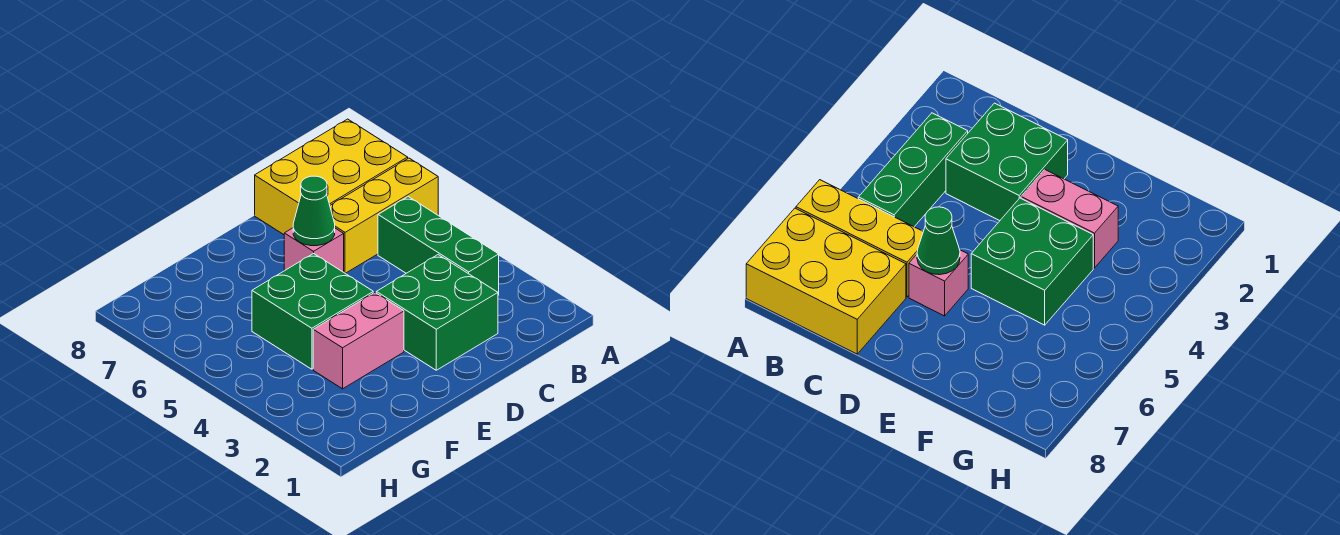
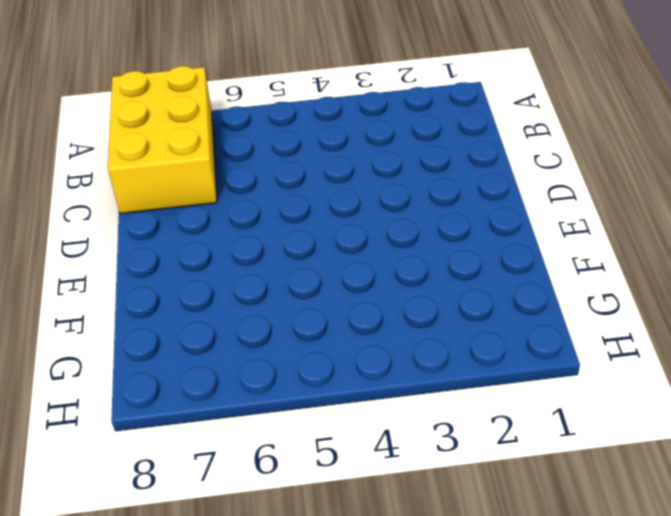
none -> yellow 1x3 brick [330,158,438,273]
none -> green 1x3 brick [378,197,499,295]

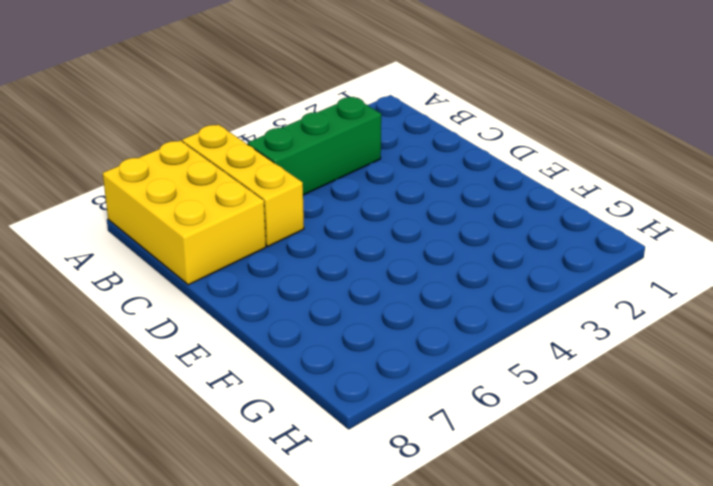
none -> green 2x2 brick [376,255,498,370]
none -> pink 1x1 brick [284,228,344,272]

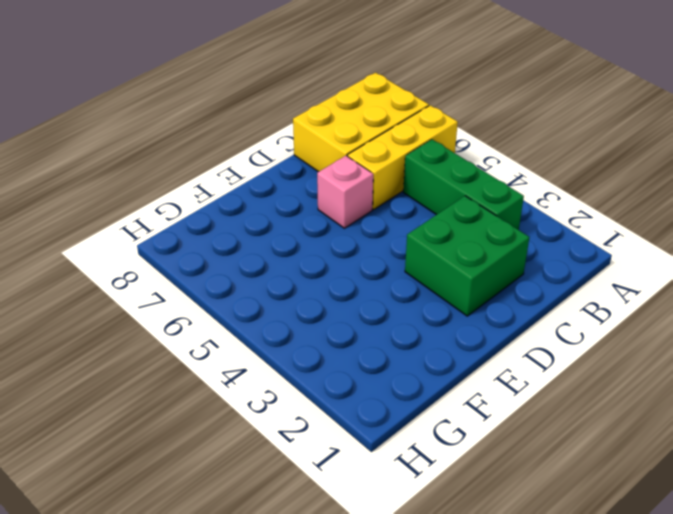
none -> pink 1x2 brick [313,293,404,389]
none -> green 2x2 brick [252,253,373,369]

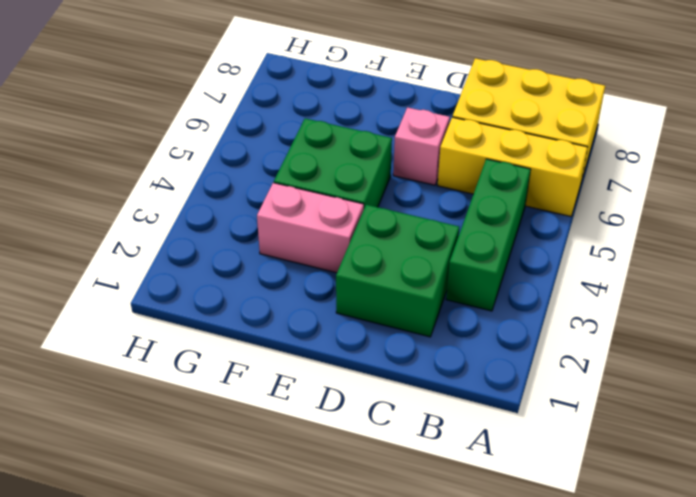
none -> green 1x1 cone [293,176,335,246]

